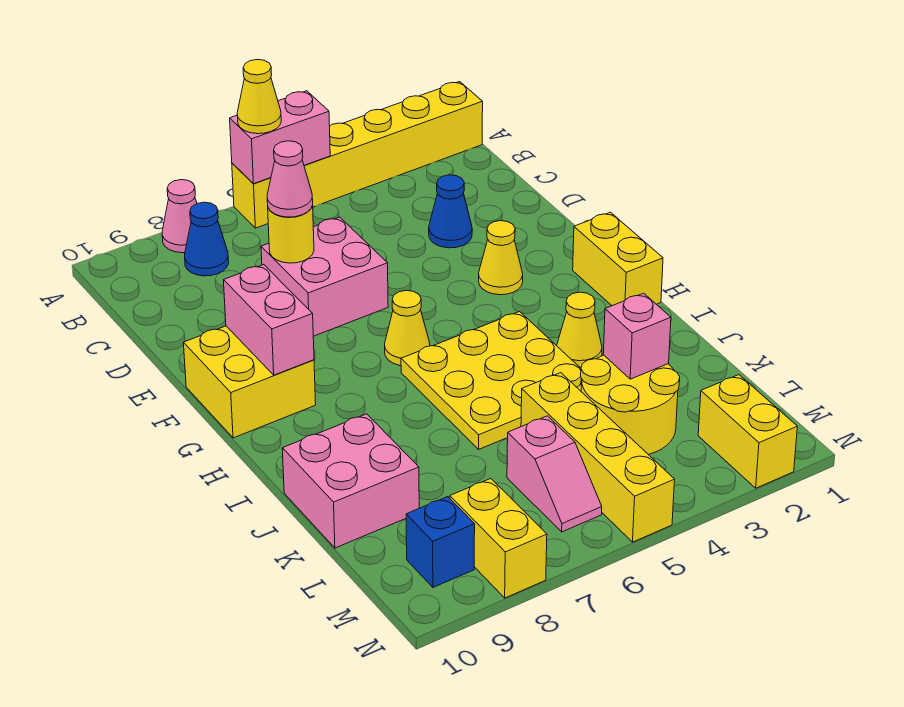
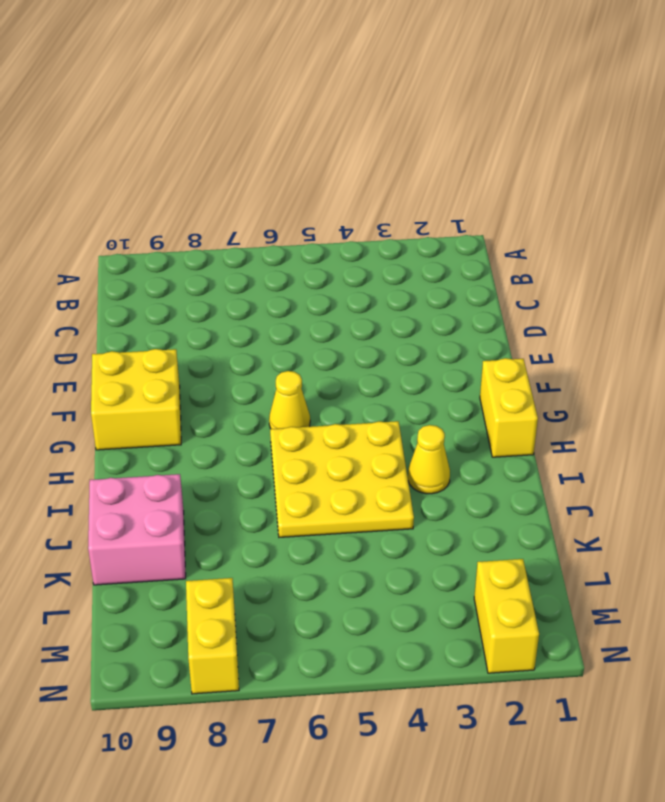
none -> yellow 1x6 brick [232,82,483,228]
none -> pink 1x1 cone [162,180,197,253]
none -> blue 1x1 cone [185,202,229,276]

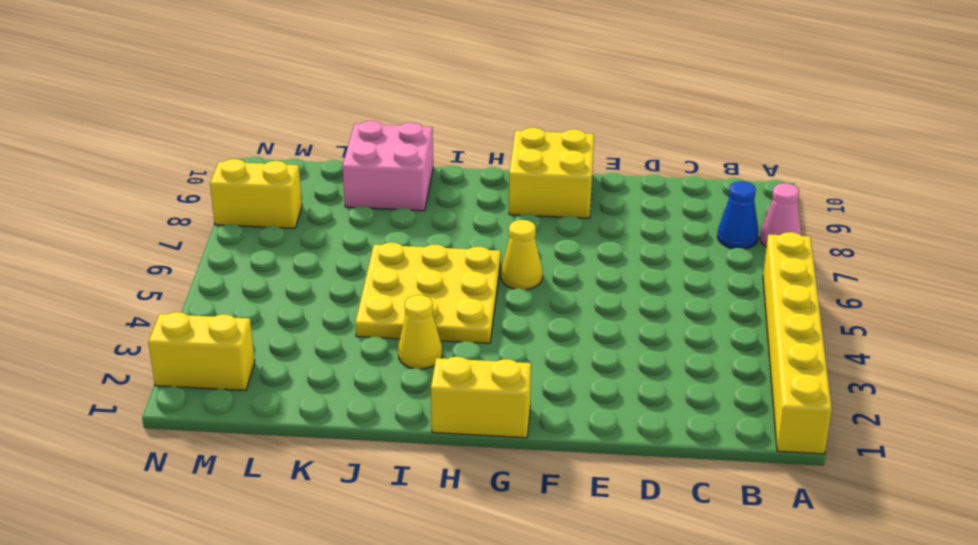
none -> blue 1x1 cone [429,175,472,248]
none -> pink 2x2 brick [261,217,388,336]
none -> yellow 1x1 cone [479,221,523,295]

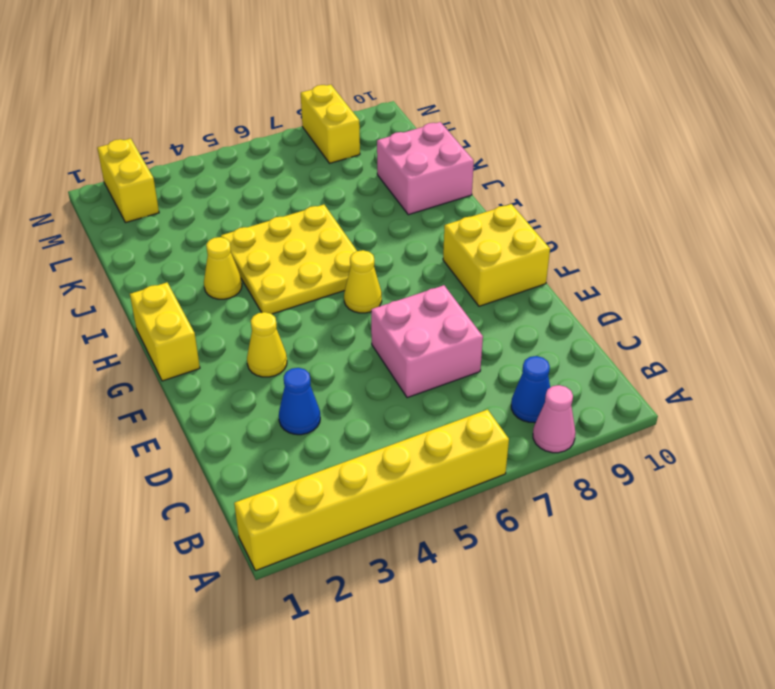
none -> yellow 2x2 round brick [581,355,680,455]
none -> yellow 1x4 brick [521,373,675,542]
none -> pink 1x2 slope [507,416,602,532]

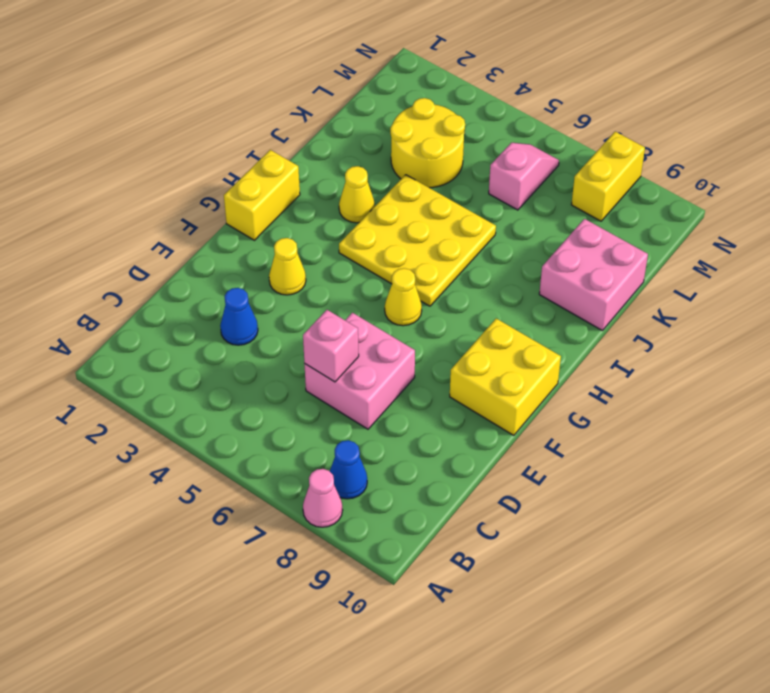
pink 1x1 brick [303,310,359,382] -> pink 1x1 brick moved to [603,293,671,379]
none -> yellow 1x6 brick [232,82,483,228]
none -> yellow 1x4 brick [521,373,675,542]
none -> yellow 1x2 brick [698,375,797,488]

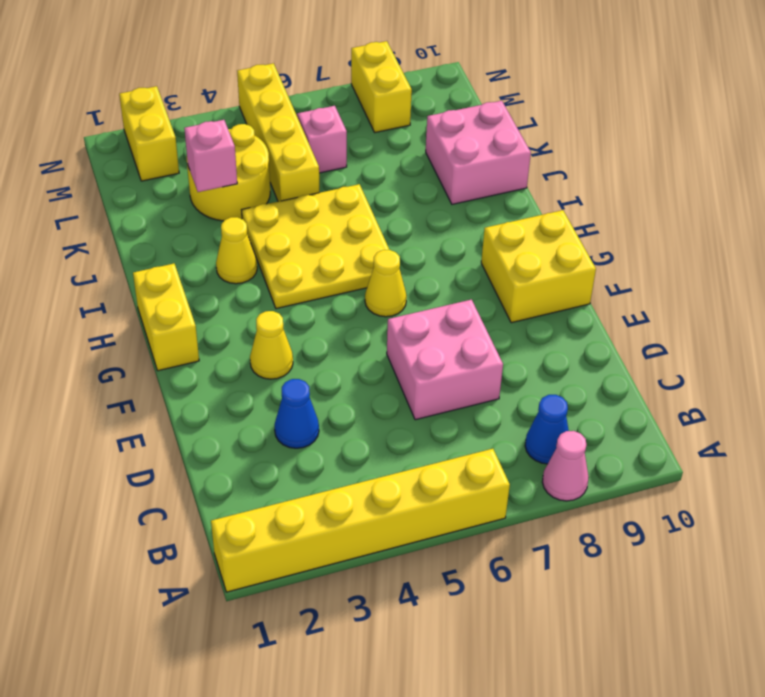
none -> blue 1x1 brick [406,497,475,587]
none -> pink 1x2 brick [230,91,330,184]
none -> yellow 1x1 round brick [268,206,314,263]

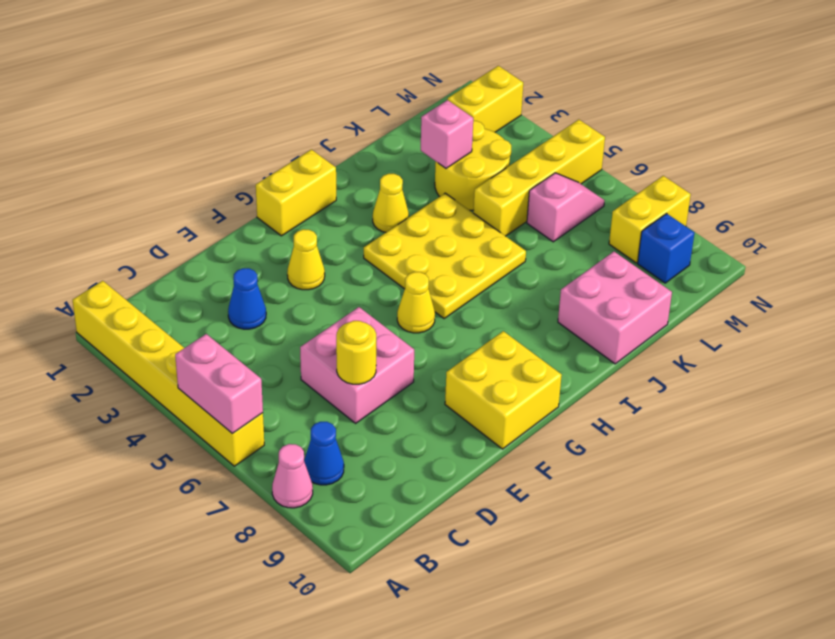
none -> pink 1x2 brick [224,265,314,375]
none -> yellow 1x1 cone [237,60,281,134]
none -> pink 1x1 cone [267,141,313,217]

